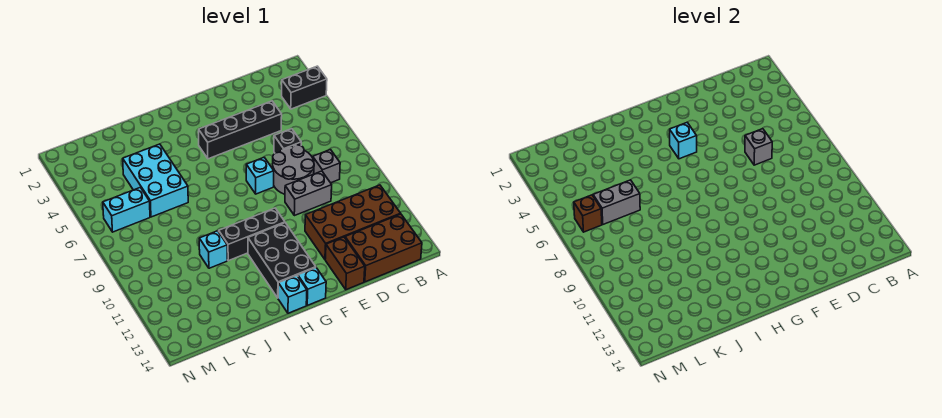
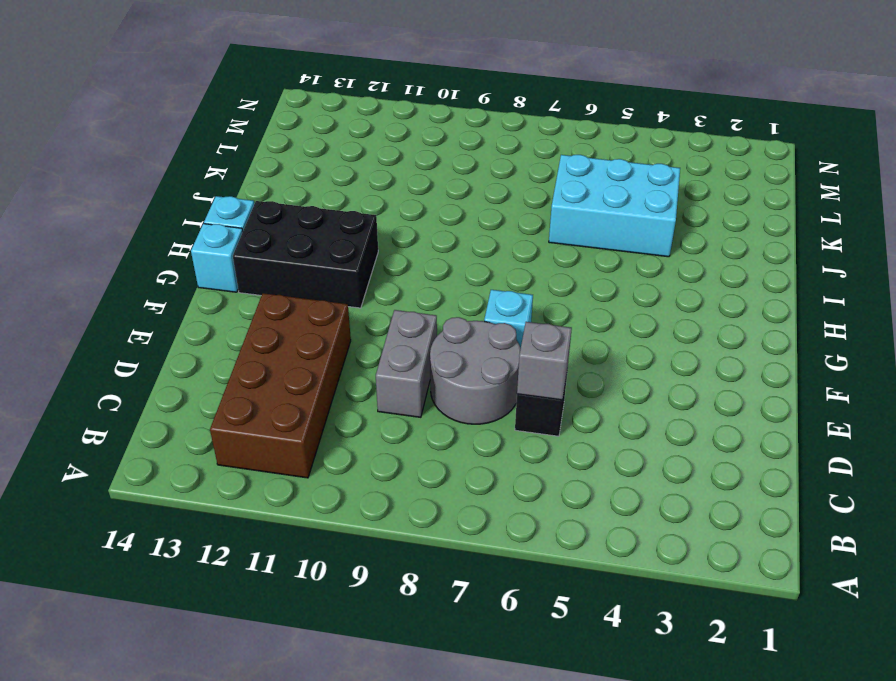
none -> black 1x2 brick [282,66,327,109]
none -> brown 2x3 brick [345,214,422,282]
none -> grey 1x1 brick [313,150,340,183]

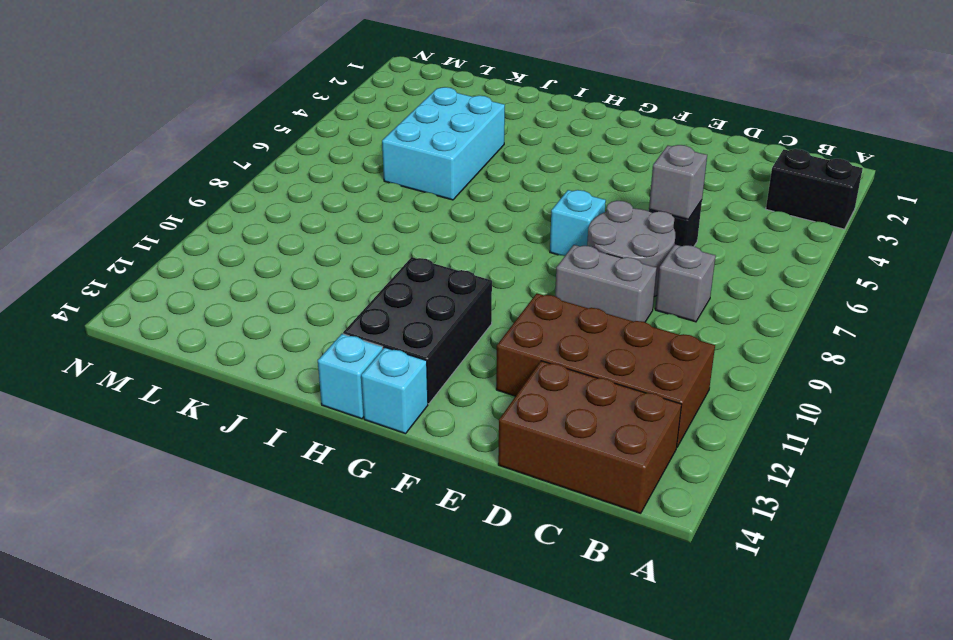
none -> black 1x4 brick [199,101,282,159]
none -> brown 1x2 brick [325,237,365,290]
none -> black 1x3 brick [219,208,285,261]

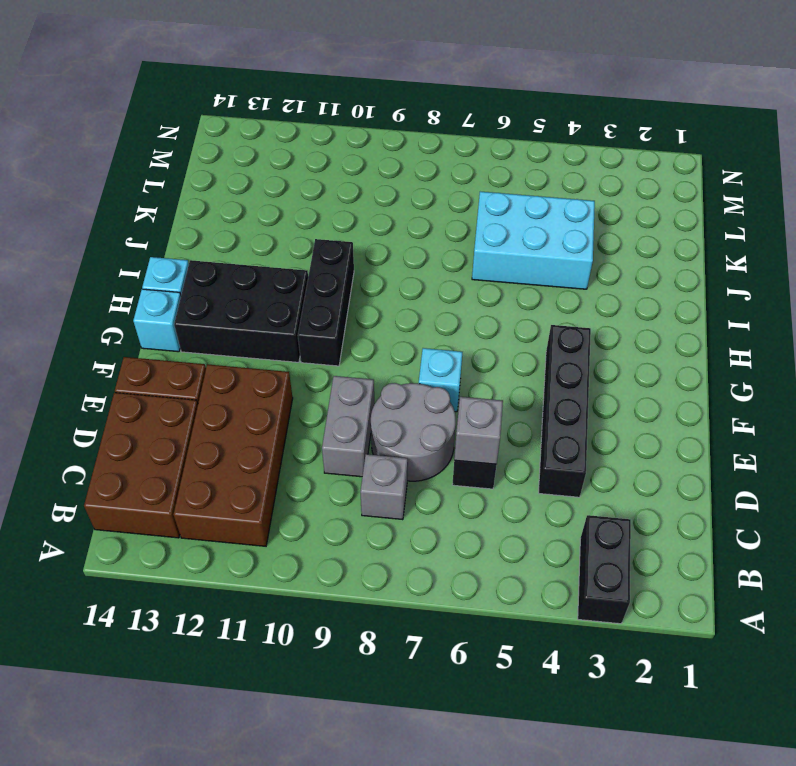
none -> cyan 1x1 brick [199,231,227,268]
none -> cyan 1x2 brick [103,187,150,232]
none -> cyan 1x1 brick [670,122,697,159]

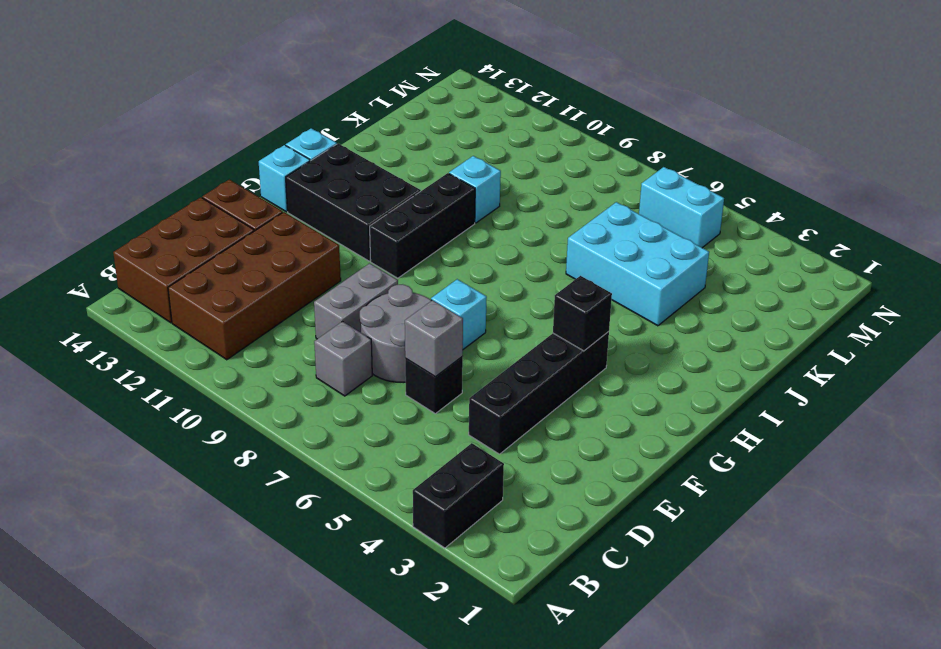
black 1x1 brick [553,276,612,351] -> cyan 1x1 brick [670,122,697,159]
cyan 1x2 brick [639,167,724,248] -> cyan 1x2 brick turned to [103,187,150,232]
none -> grey 1x2 brick [593,180,640,224]
none -> brown 1x1 brick [574,195,602,232]

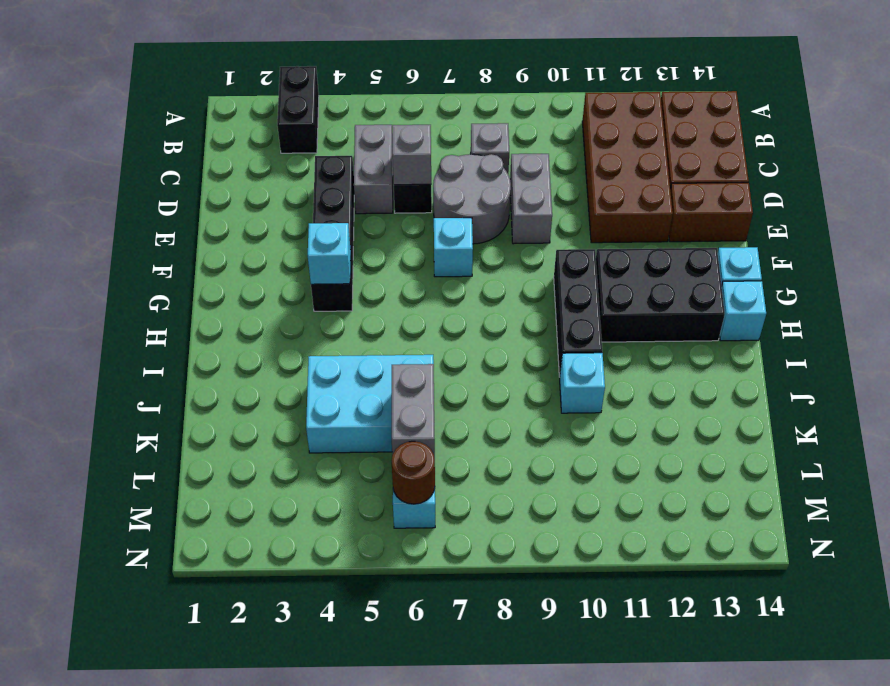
grey 1x2 brick [354,125,393,214] -> none
brown 1x1 round brick [392,441,435,504] -> brown 1x1 brick [574,195,602,232]

